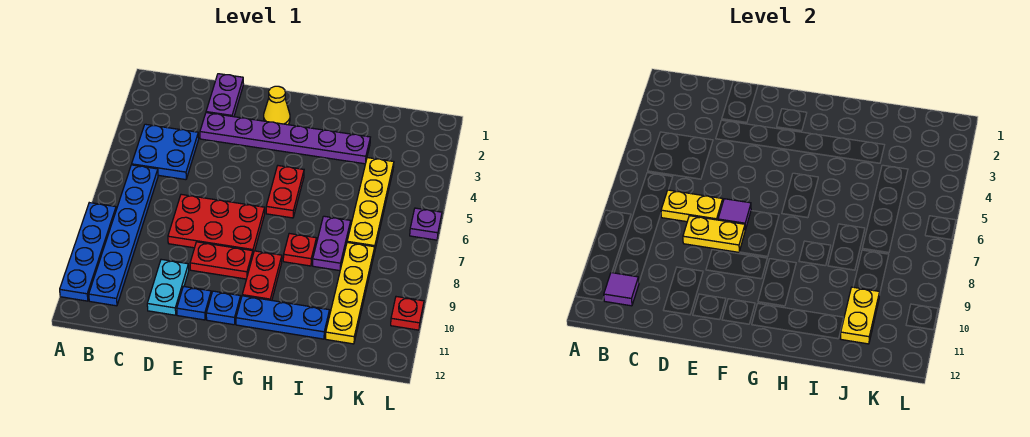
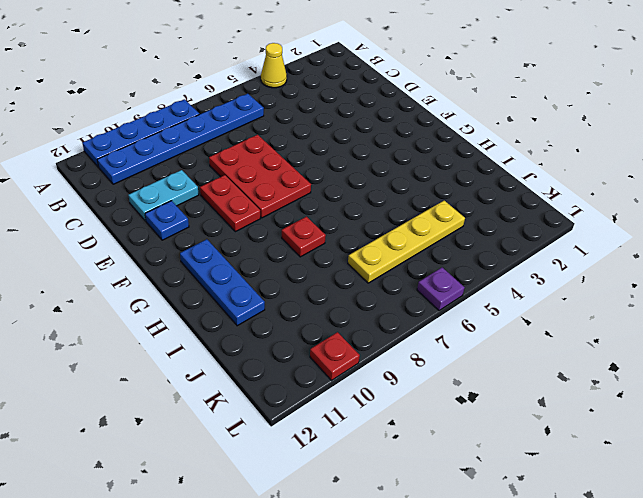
yellow 1x1 cone [261,43,287,88] -> yellow 1x1 cone moved to [264,86,290,125]
none -> blue 2x2 plate [132,124,199,180]
none -> purple 1x2 plate [206,74,244,117]
none -> purple 1x6 plate [200,113,370,164]

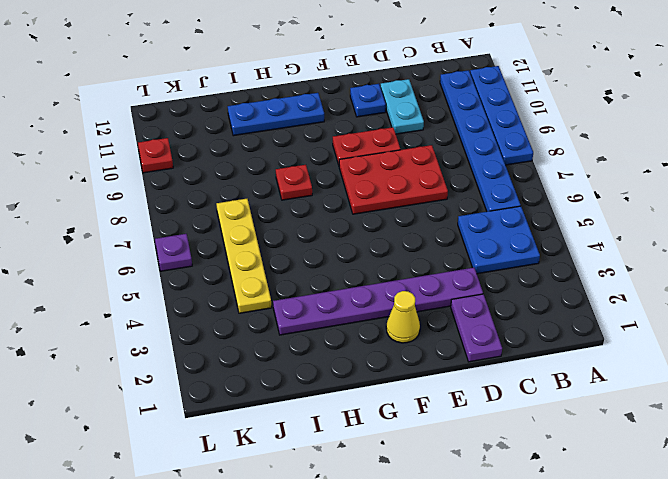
none -> blue 1x1 plate [206,291,241,325]
none -> red 1x2 plate [266,166,304,218]
none -> red 1x2 plate [242,251,282,300]

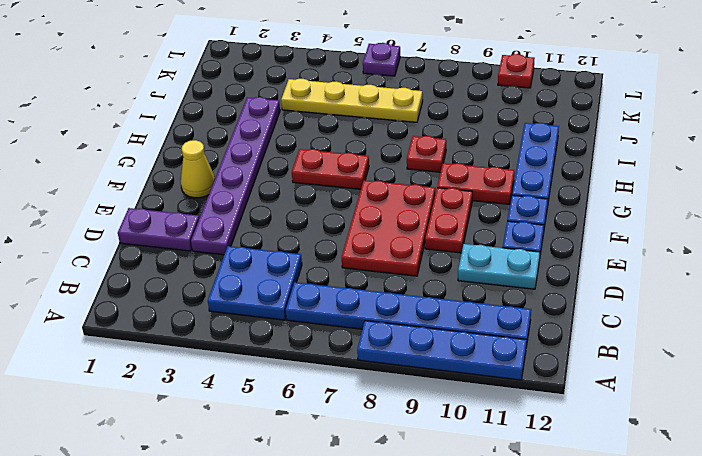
none -> purple 1x2 plate [313,216,351,271]
none -> yellow 1x4 plate [326,242,375,344]
none -> purple 1x1 tile [604,273,639,306]

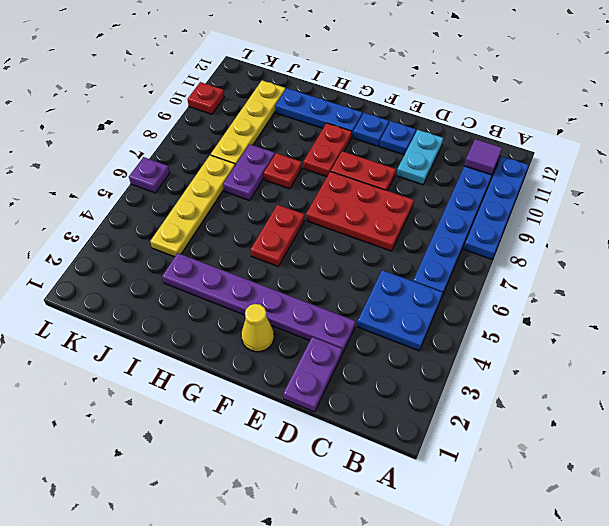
none -> yellow 1x2 plate [661,190,723,222]
none -> yellow 1x2 plate [683,216,745,252]
none -> purple 1x1 tile [718,199,751,230]

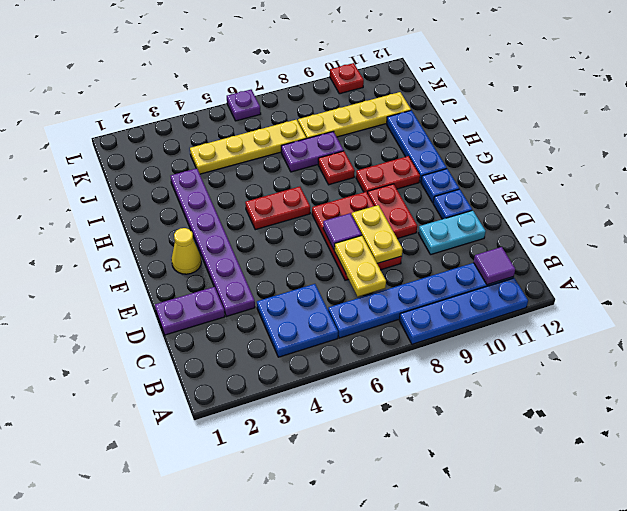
none -> yellow 1x2 plate [841,287,880,344]

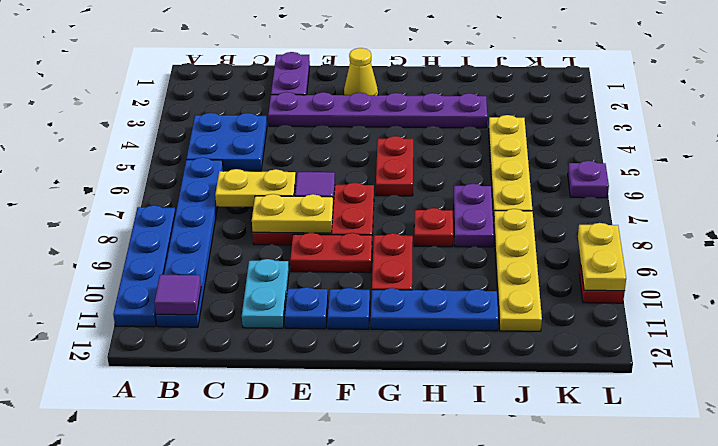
yellow 1x2 plate [578,223,626,291] -> yellow 1x2 plate moved to [841,287,880,344]

